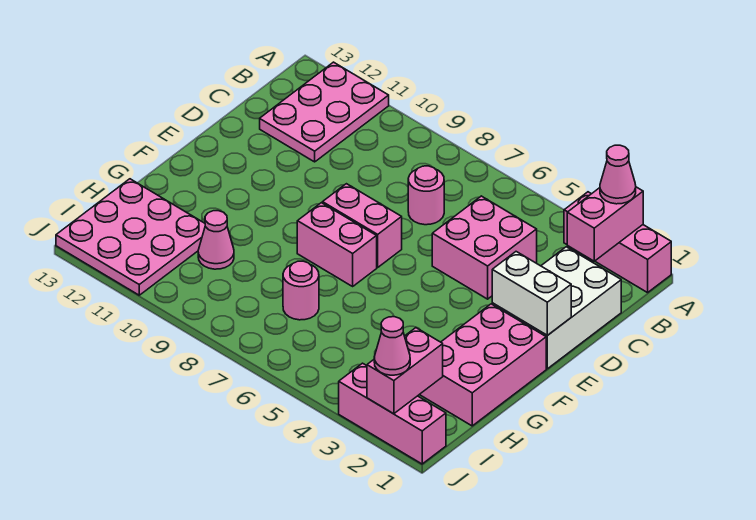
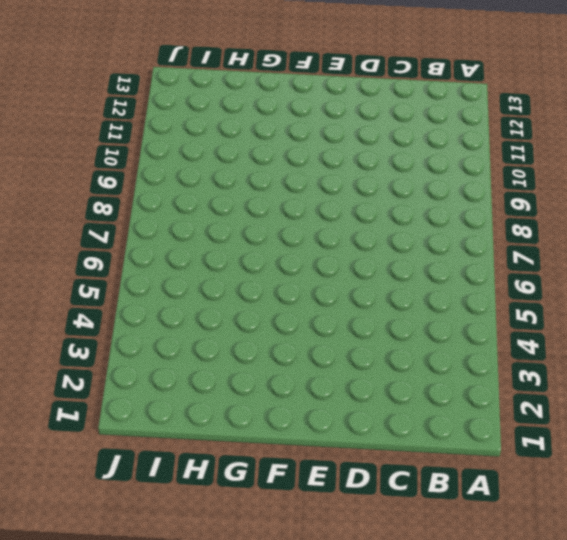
none -> pink 1x3 brick [564,192,671,293]
none -> pink 2x3 plate [260,62,389,162]
none -> white 2x3 brick [492,247,621,369]

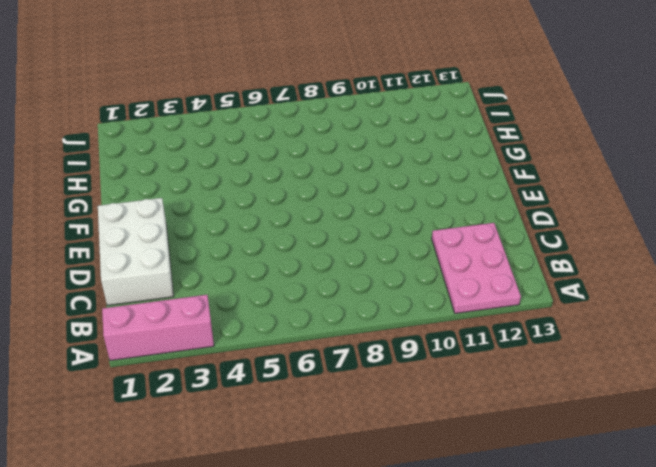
none -> pink 2x2 brick [432,196,537,299]
none -> pink 1x1 round brick [408,166,444,225]
none -> pink 1x2 brick [323,184,402,267]

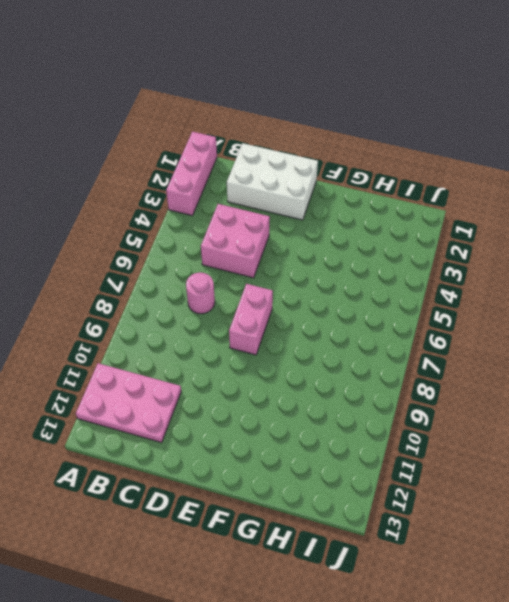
none -> pink 2x3 brick [419,304,546,426]
none -> pink 1x2 brick [297,203,377,286]
none -> pink 1x1 round brick [283,261,319,320]

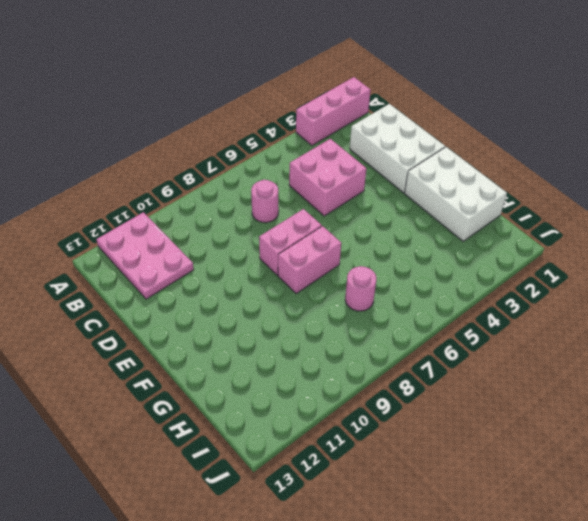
white 2x3 brick [405,147,507,241] -> pink 2x3 brick [419,304,546,426]
none -> pink 1x1 cone [198,211,234,269]
none -> pink 3x3 plate [56,179,205,295]
none -> pink 1x3 brick [339,363,446,464]

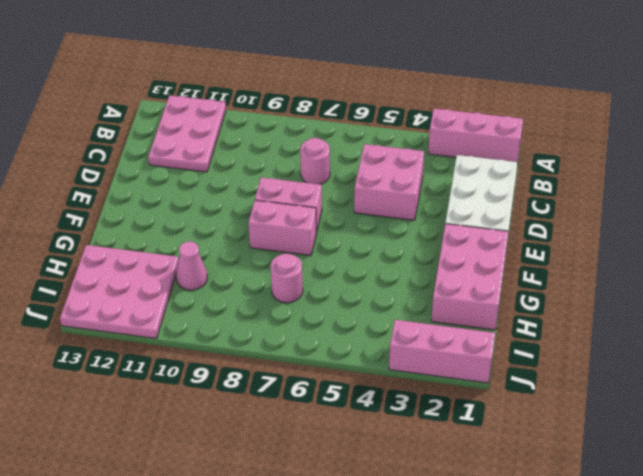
none -> pink 1x2 brick [567,187,643,261]
none -> white 1x2 brick [492,252,571,335]
none -> pink 1x2 brick [367,328,443,414]

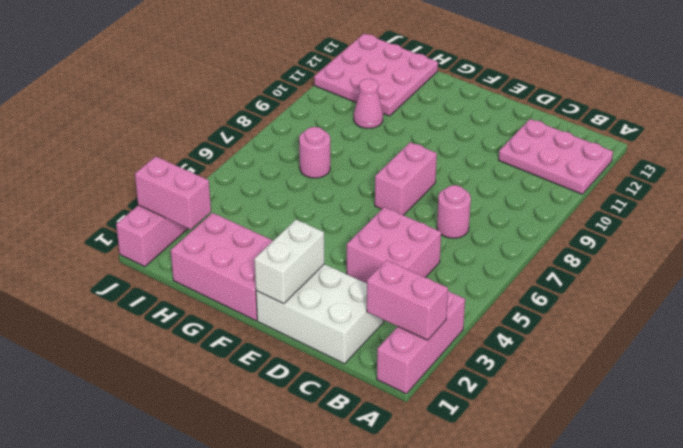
none -> pink 1x2 brick [297,203,377,286]
none -> pink 1x1 cone [600,145,636,204]
none -> pink 1x1 cone [374,317,410,375]

